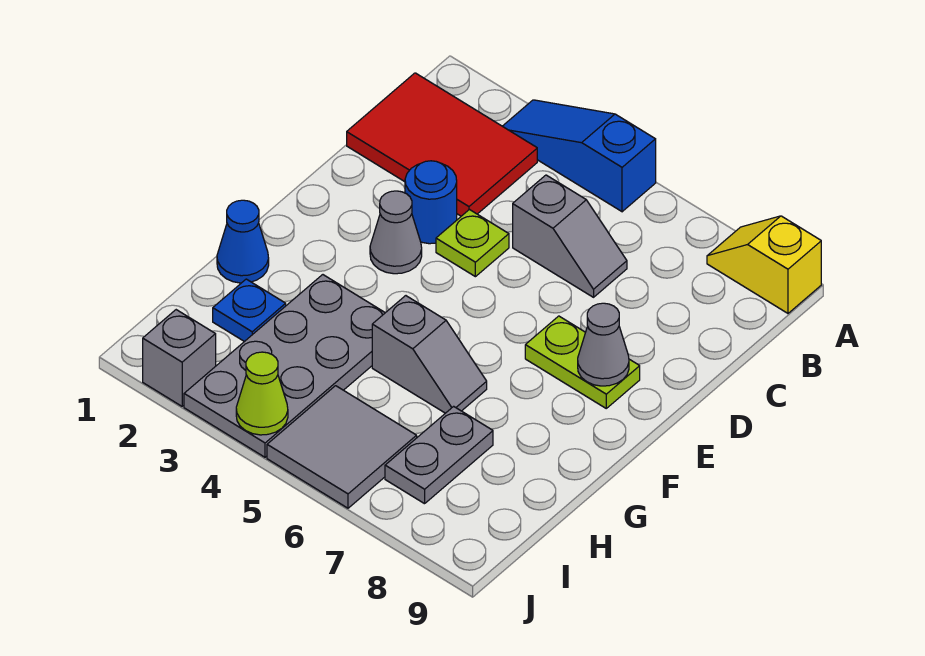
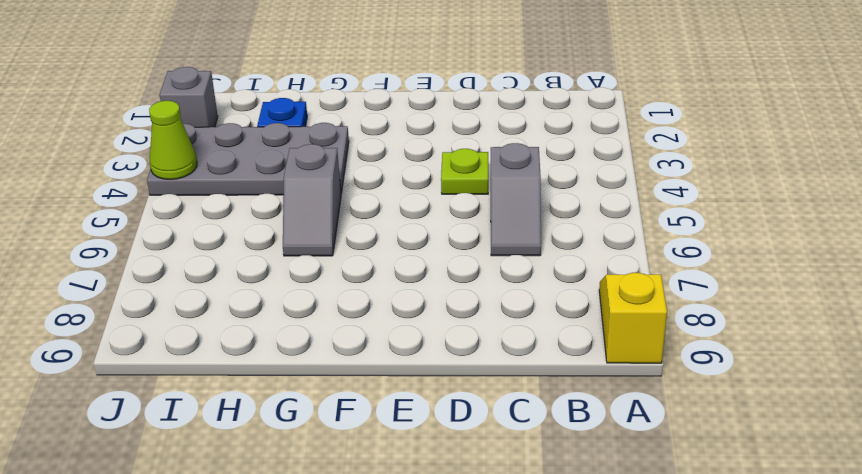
none -> blue 1x3 slope [503,100,656,212]
none -> red 2x3 tile [347,73,537,216]
none -> blue 1x1 round brick [405,161,457,244]

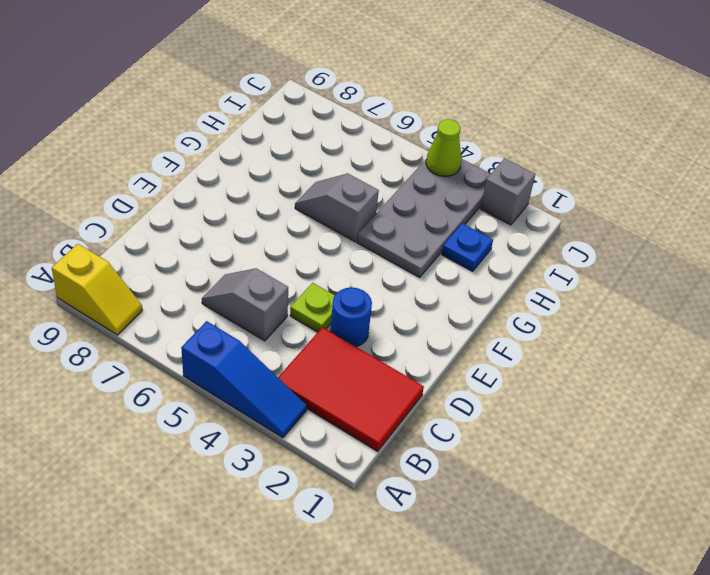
none -> grey 1x1 cone [370,191,422,274]
none -> lime 1x2 plate [525,316,640,408]
none -> blue 1x1 cone [217,200,269,283]

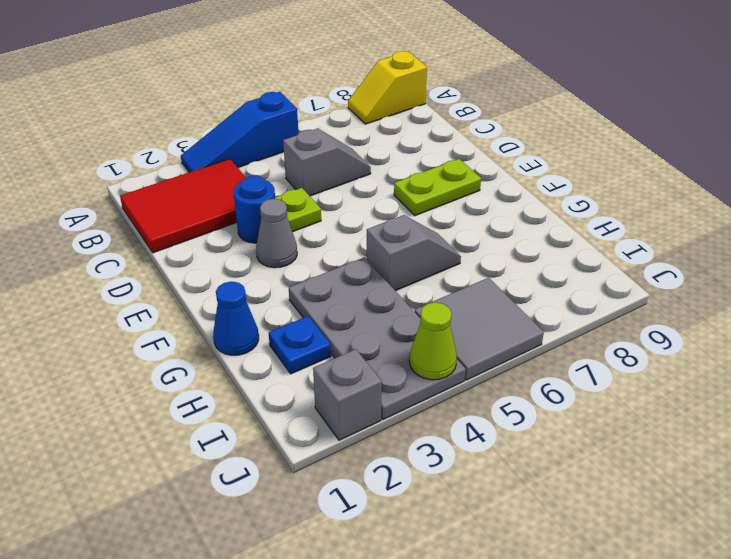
none -> grey 1x2 plate [385,406,493,504]
none -> grey 1x1 cone [578,303,629,386]

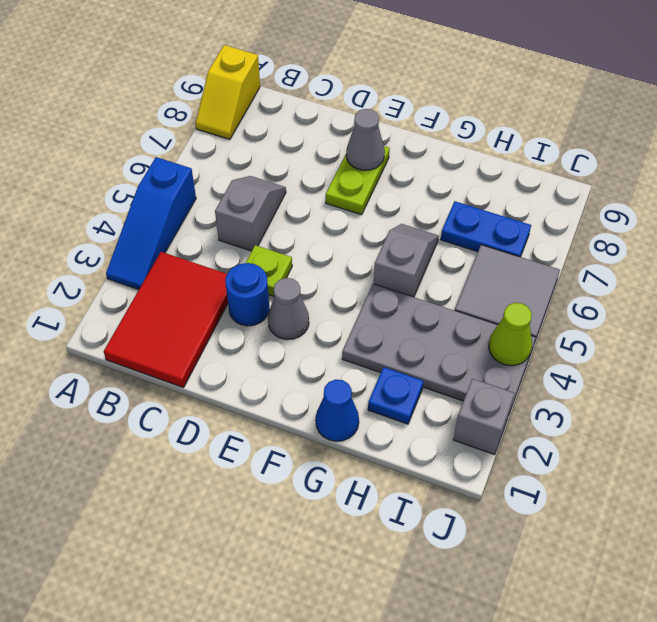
blue 1x2 plate [441,201,531,257] -> grey 1x2 plate [385,406,493,504]

